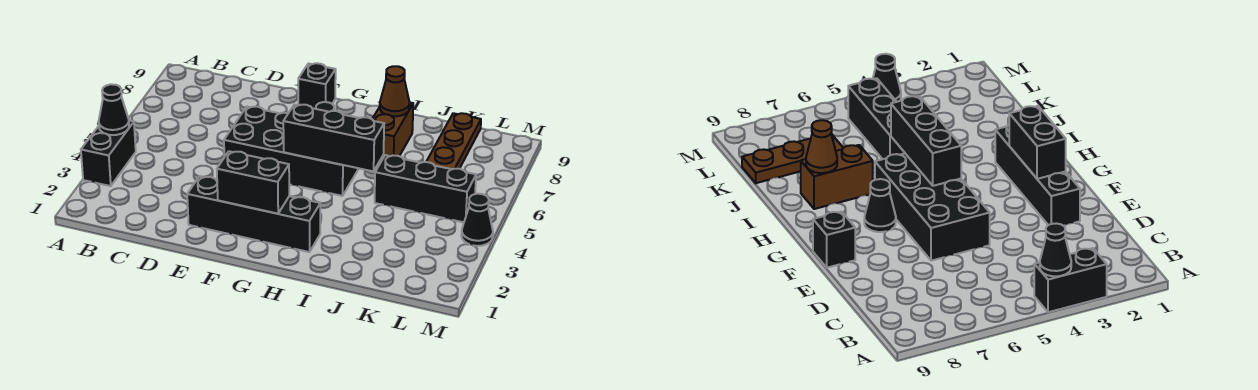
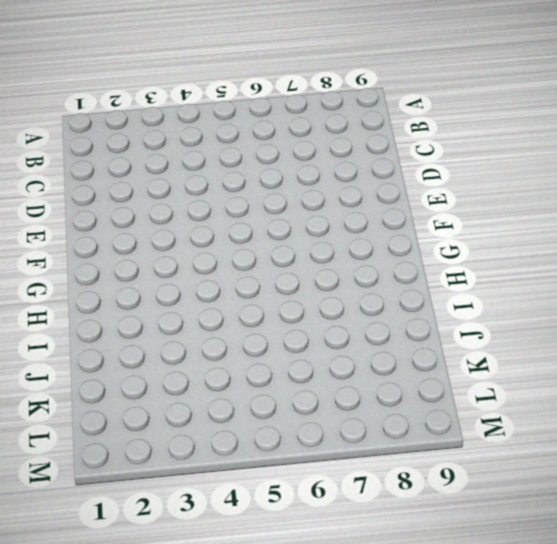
none -> black 1x2 brick [81,121,136,186]
none -> black 1x4 brick [187,176,320,252]
none -> black 2x4 brick [224,107,359,196]

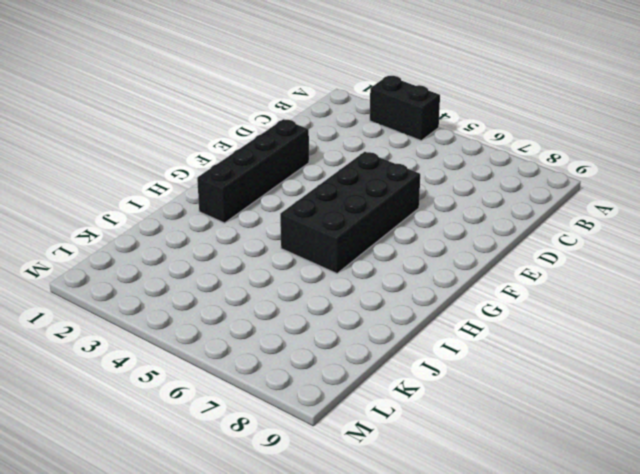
none -> black 1x1 brick [298,63,336,109]
none -> black 1x1 cone [864,179,896,232]
none -> brown 1x2 brick [372,103,413,164]

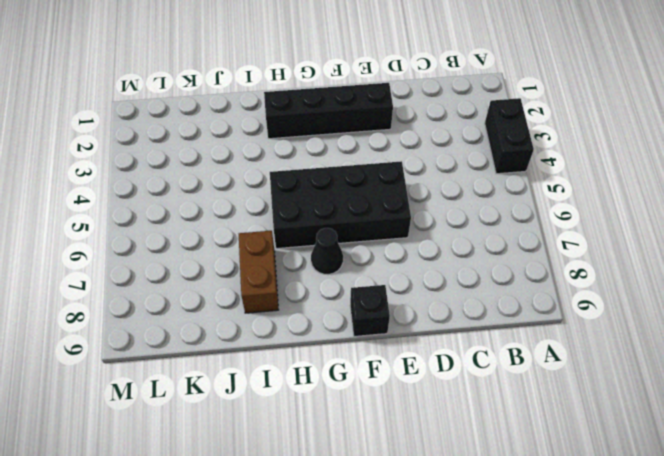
none -> black 1x3 brick [375,155,476,222]
none -> brown 1x3 plate [426,113,481,169]
none -> black 1x1 cone [461,194,493,246]

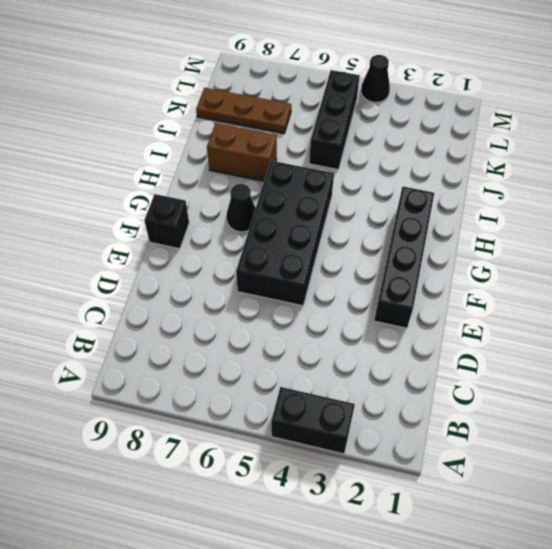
none -> black 1x1 cone [99,84,129,135]
none -> black 1x2 brick [217,151,289,214]
none -> black 1x3 brick [283,105,384,171]

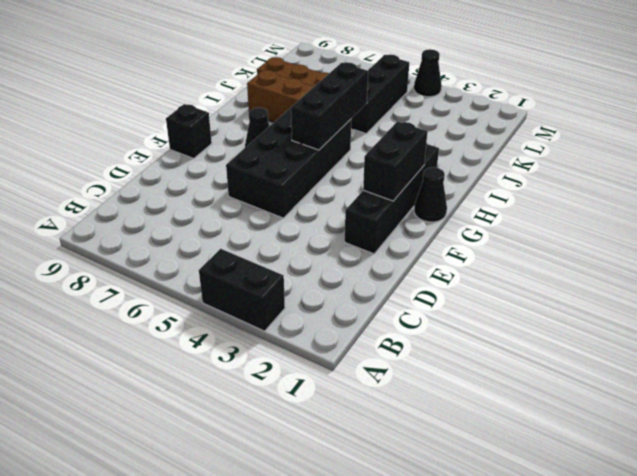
black 1x1 cone [414,167,447,222] -> black 1x1 cone moved to [99,84,129,135]
none -> brown 1x1 cone [380,66,410,116]

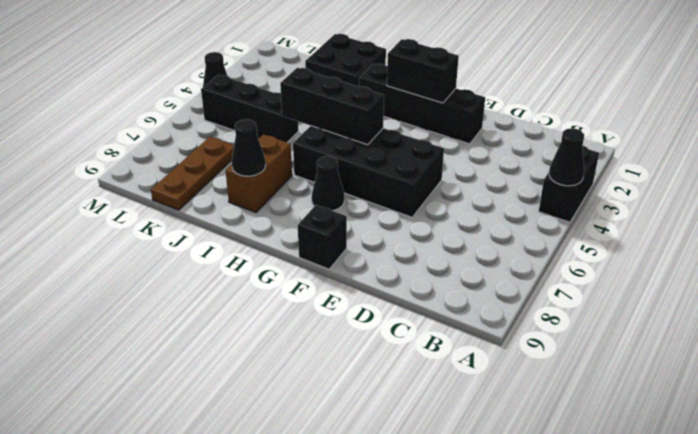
black 2x2 brick [305,34,386,87] -> none
black 1x1 cone [232,119,266,176] -> brown 1x1 cone [380,66,410,116]

